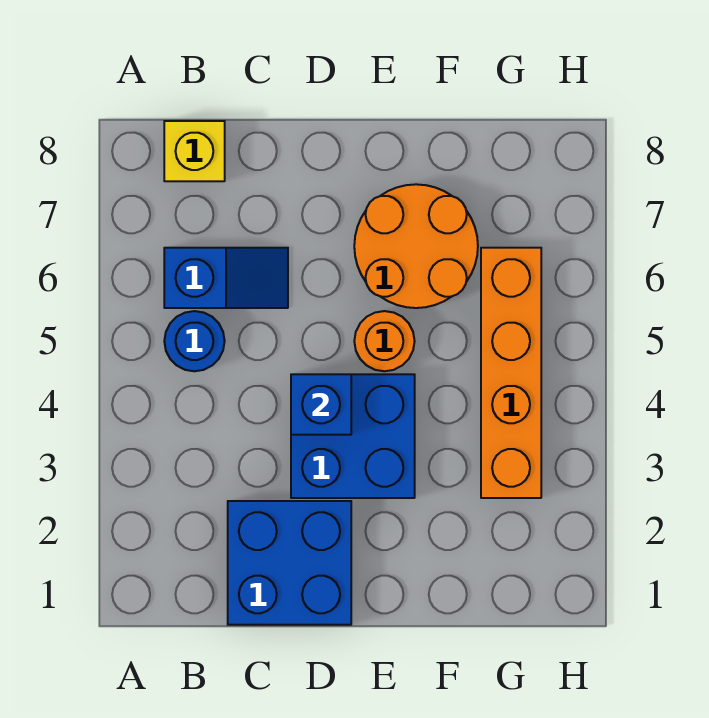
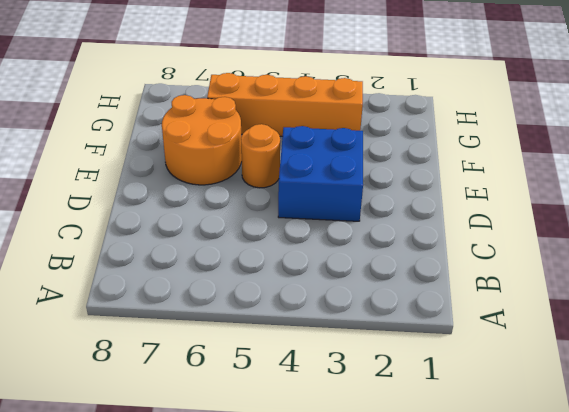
none -> blue 1x1 round brick [164,311,225,371]
none -> blue 1x2 slope [164,248,288,308]

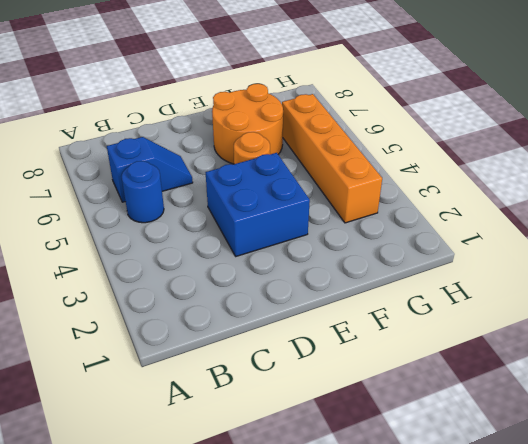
none -> yellow 1x1 brick [164,121,225,181]
none -> blue 2x2 brick [228,501,351,625]

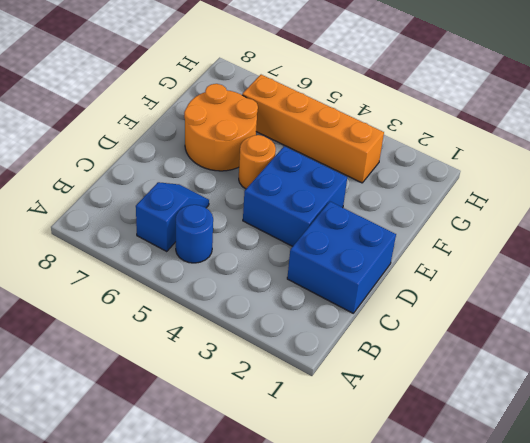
none -> yellow 1x1 brick [164,121,225,181]
none -> blue 1x1 brick [291,374,351,435]

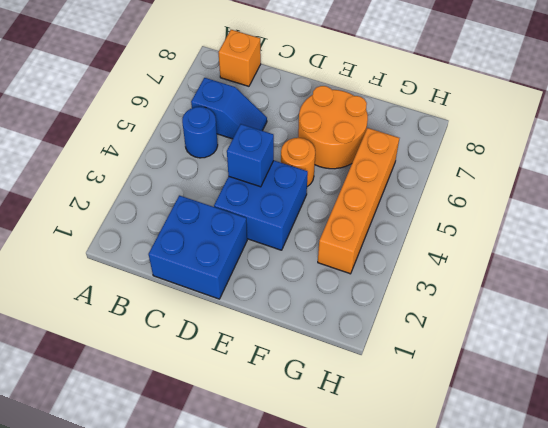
orange 1x1 brick [218,30,261,86] -> yellow 1x1 brick [164,121,225,181]

